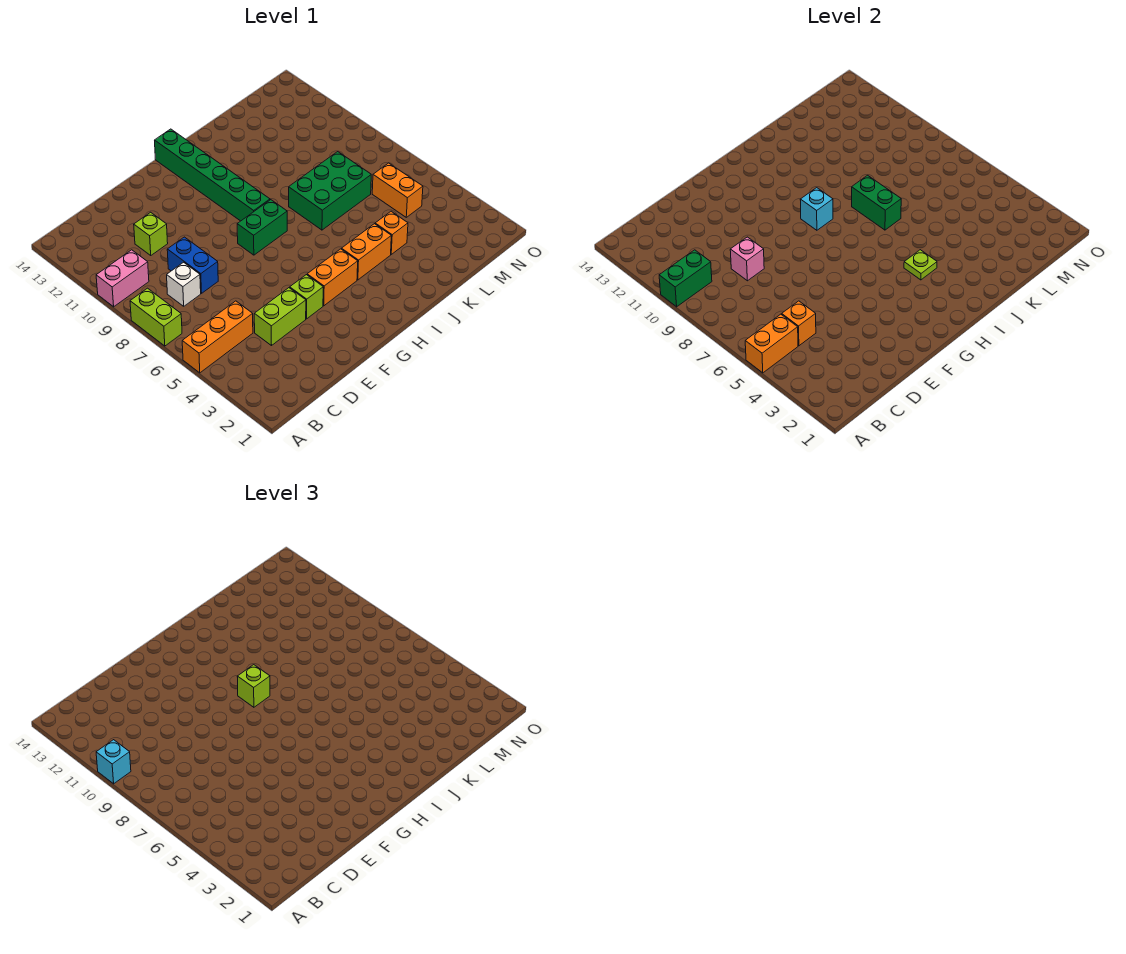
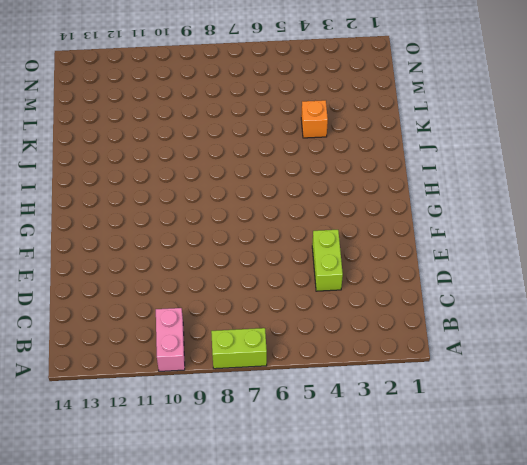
none -> orange 1x3 brick [182,301,253,373]
none -> white 1x1 brick [167,262,201,306]
none -> blue 1x2 brick [167,237,218,293]

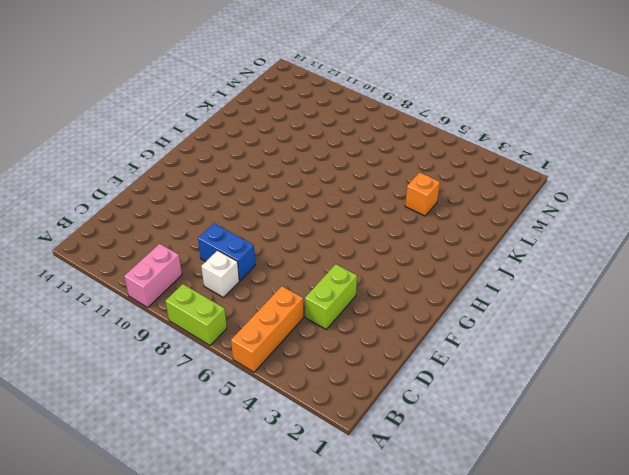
none -> lime 1x1 brick [134,212,168,255]
none -> lime 1x1 brick [290,275,323,319]
none -> orange 1x2 brick [307,249,358,306]

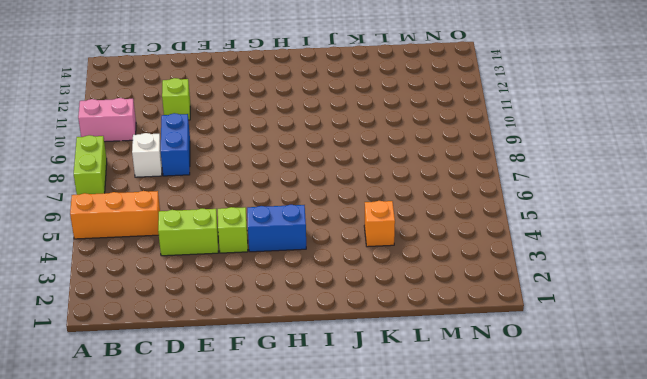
blue 1x2 brick [247,205,306,252] -> orange 1x2 brick [307,249,358,306]
none -> green 1x2 brick [237,200,287,255]
none -> green 1x6 brick [155,129,270,221]
none -> orange 1x2 brick [342,224,391,280]

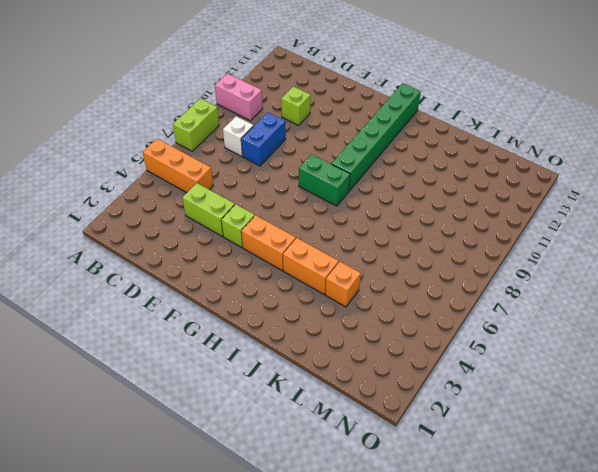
none -> green 2x3 brick [289,152,371,230]
none -> orange 1x2 brick [372,163,423,217]
none -> orange 1x2 brick [745,314,798,373]

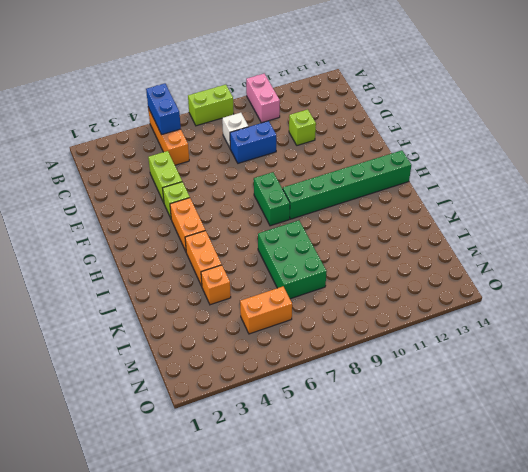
blue 1x2 brick [146,84,181,135] -> orange 1x2 brick [745,314,798,373]
none -> green 1x2 brick [659,250,712,307]
none -> orange 1x1 brick [782,301,816,346]
none -> pink 1x1 brick [730,237,764,281]

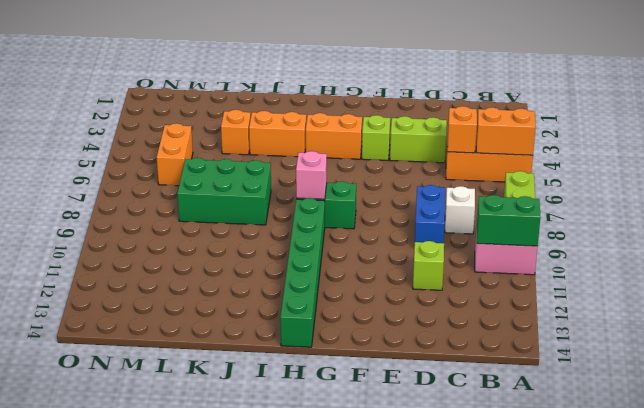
pink 1x1 brick [296,151,327,199] -> pink 1x1 brick moved to [730,237,764,281]
none -> cyan 1x1 brick [800,188,833,230]
none -> lime 1x1 plate [904,250,937,280]
none -> green 1x2 brick [852,175,901,230]

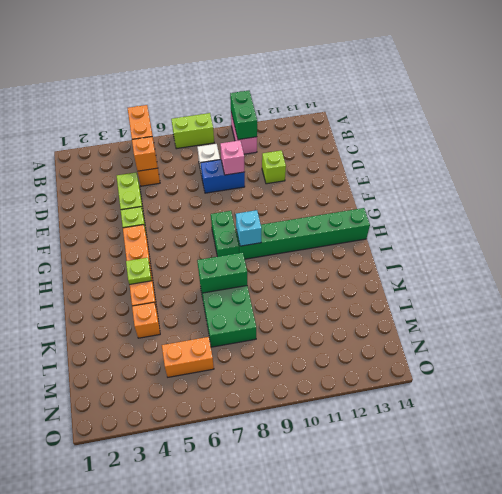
none -> cyan 1x1 brick [96,740,131,784]
none -> lime 1x1 brick [237,665,270,707]

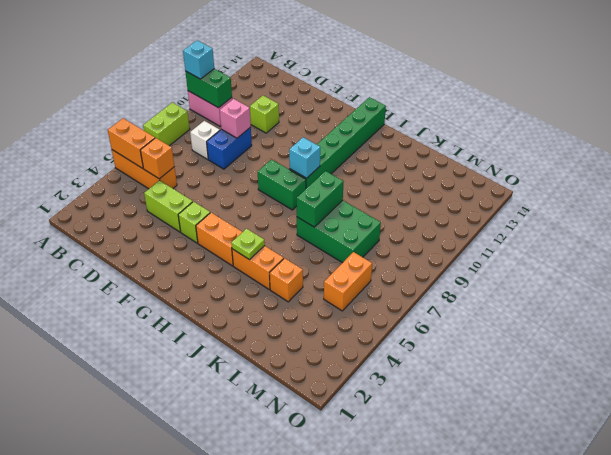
none -> lime 1x1 brick [237,665,270,707]

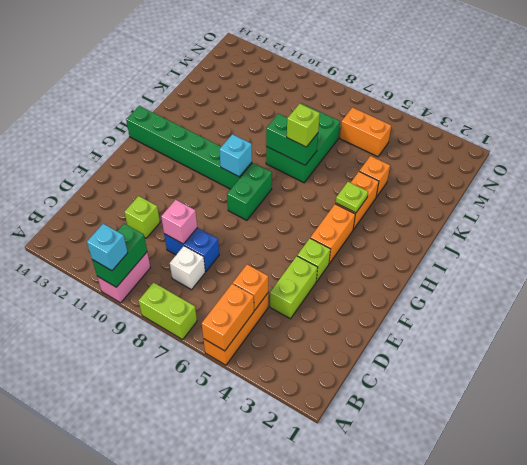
lime 1x1 brick [287,104,320,147] -> lime 1x1 brick moved to [237,665,270,707]

